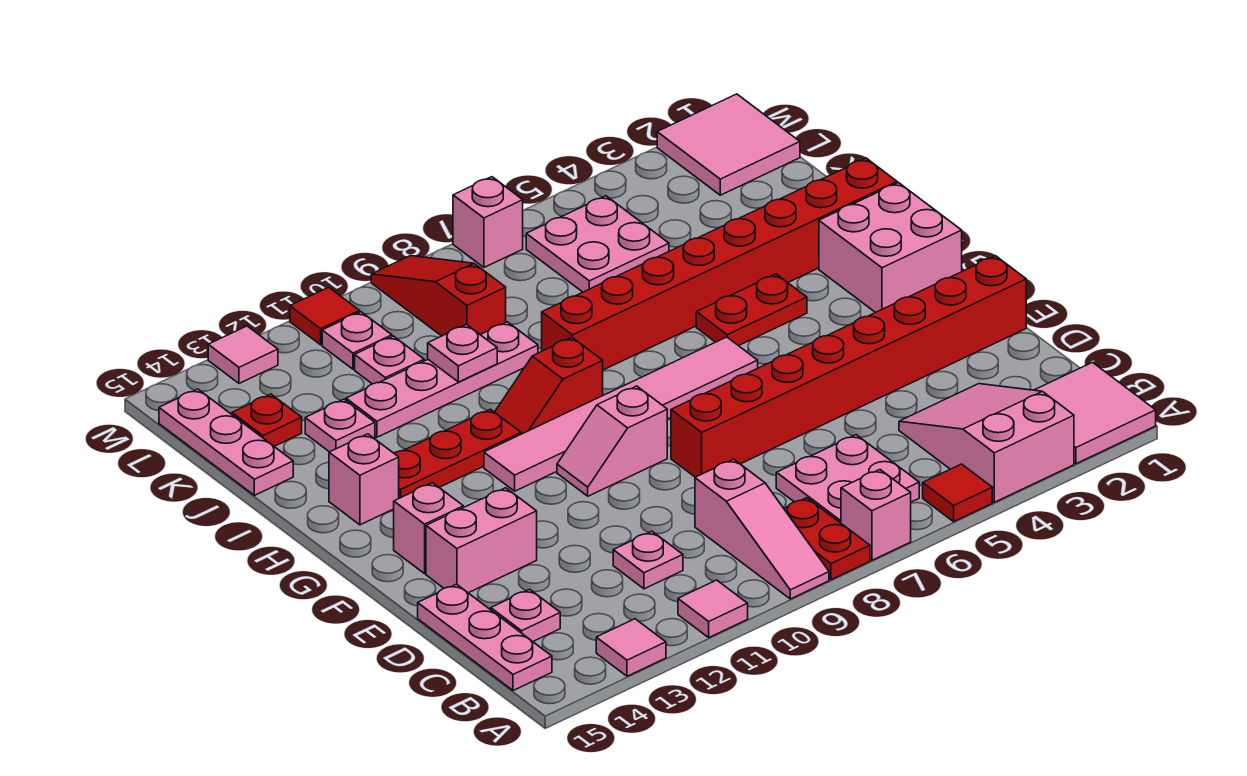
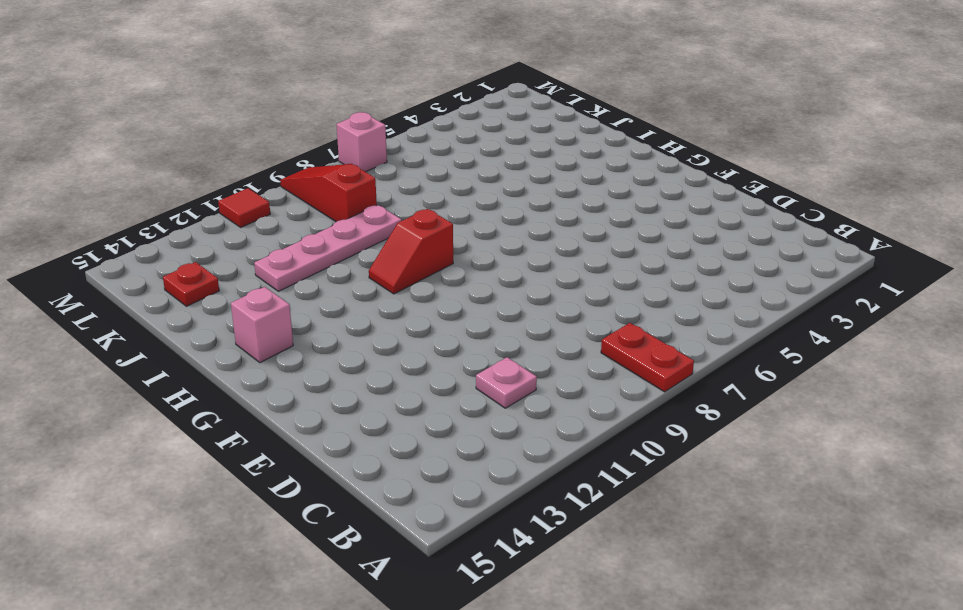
none -> pink 2x2 tile [1035,362,1156,464]
none -> pink 2x3 slope [899,384,1074,502]
none -> red 1x1 tile [923,464,992,522]
none -> pink 1x1 brick [841,470,911,560]

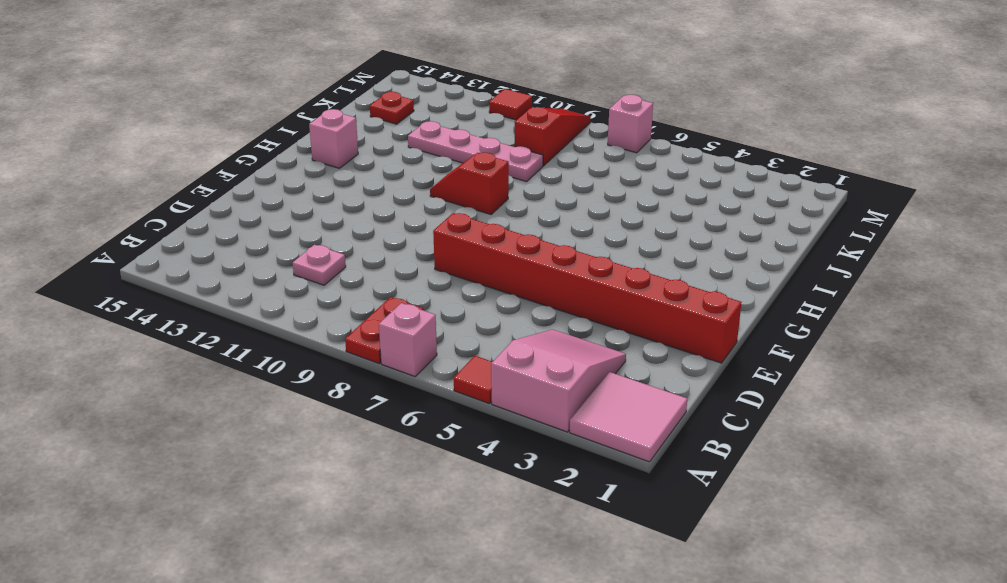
none -> pink 1x3 slope [695,459,829,599]
none -> pink 1x1 tile [678,580,748,637]
none -> pink 1x1 tile [596,619,666,676]
none -> pink 2x2 plate [776,435,919,523]

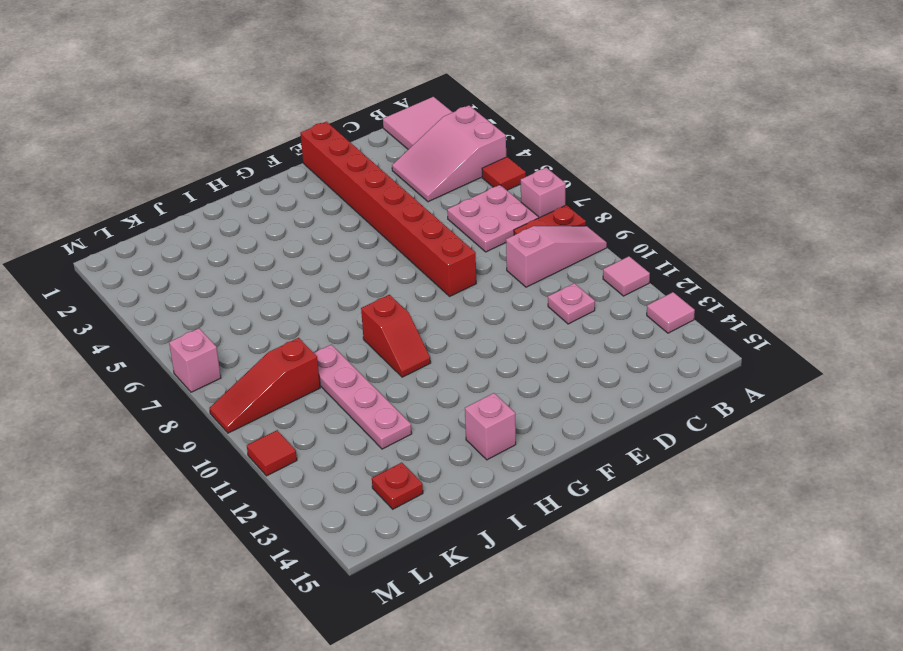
none -> pink 1x3 plate [418,584,552,691]
none -> pink 1x1 plate [491,589,560,641]
none -> pink 1x2 brick [426,488,537,593]
none -> pink 1x2 slope [557,386,667,496]

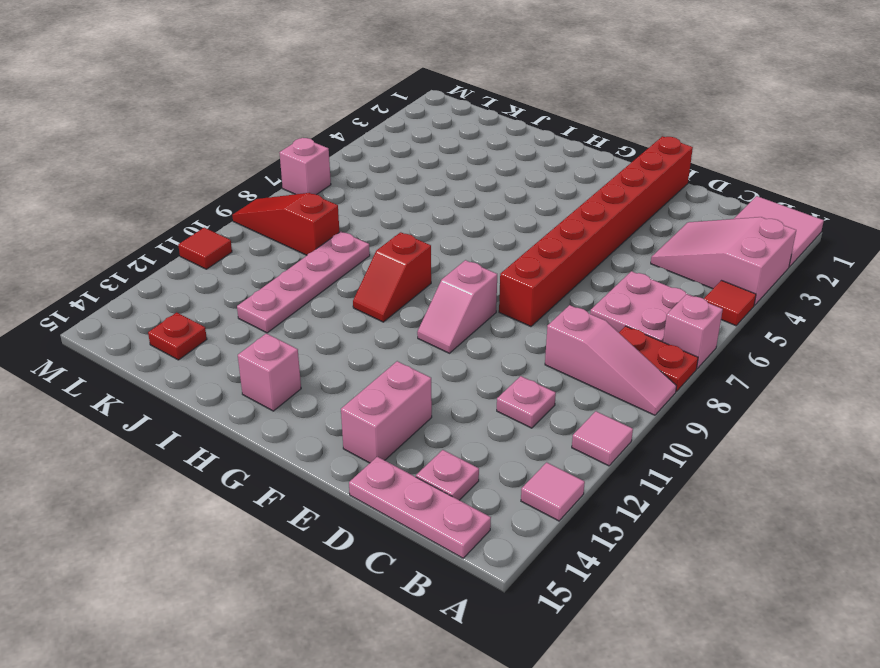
none -> pink 1x1 brick [394,483,463,574]
none -> pink 2x2 brick [819,183,962,313]
none -> pink 1x6 tile [484,337,758,491]
none -> red 1x2 plate [696,274,807,346]

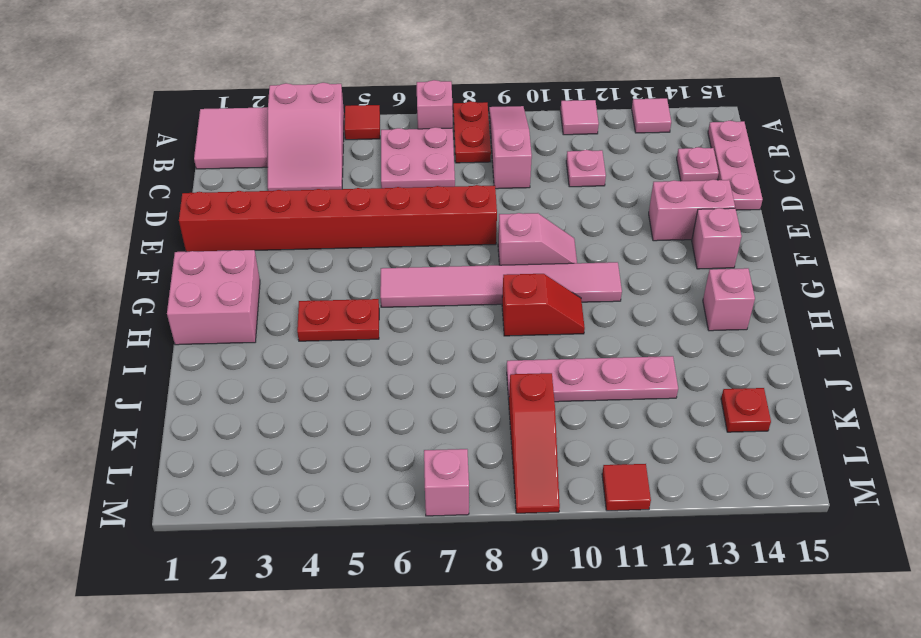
none -> red 1x3 plate [394,409,521,498]
none -> red 1x8 brick [542,158,897,370]
none -> pink 1x1 plate [305,399,375,452]
none -> pink 1x3 plate [159,389,293,495]

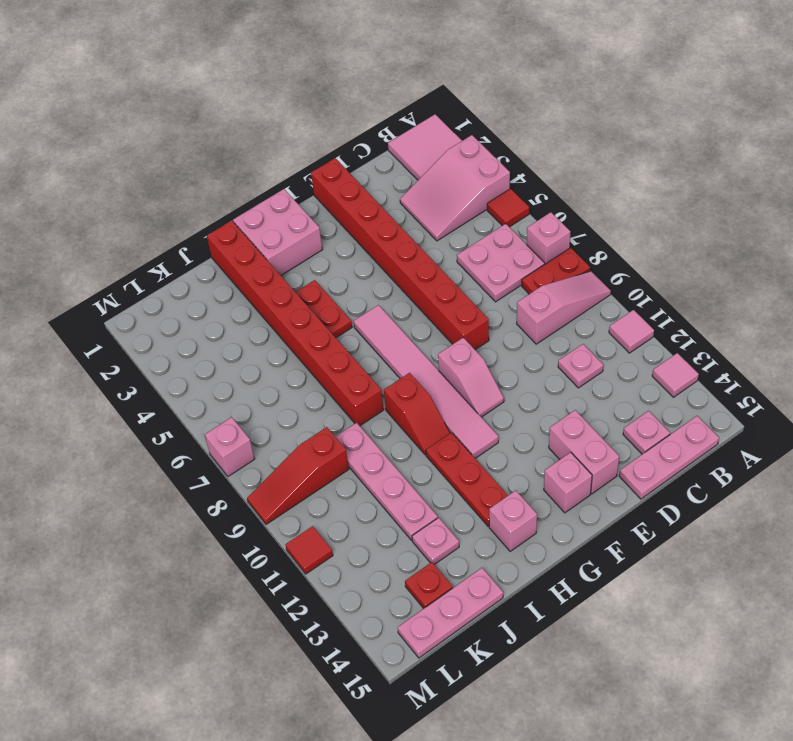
none -> pink 2x2 plate [526,196,669,292]
none -> pink 1x1 plate [355,336,424,384]
none -> pink 2x2 tile [657,94,800,195]
none -> pink 1x1 plate [322,312,392,369]

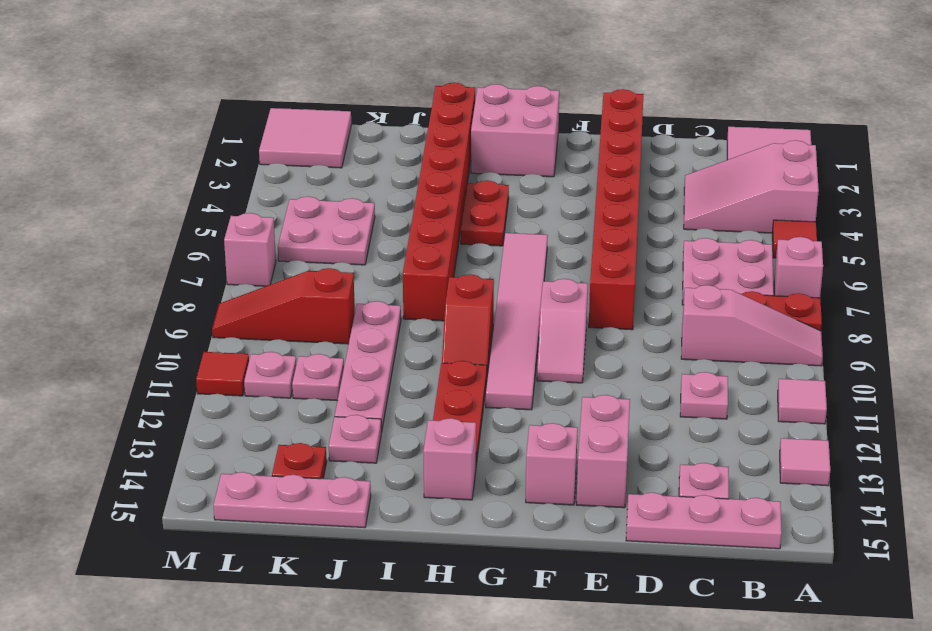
none -> pink 1x1 tile [208,326,278,383]
none -> pink 1x1 plate [428,325,497,382]

